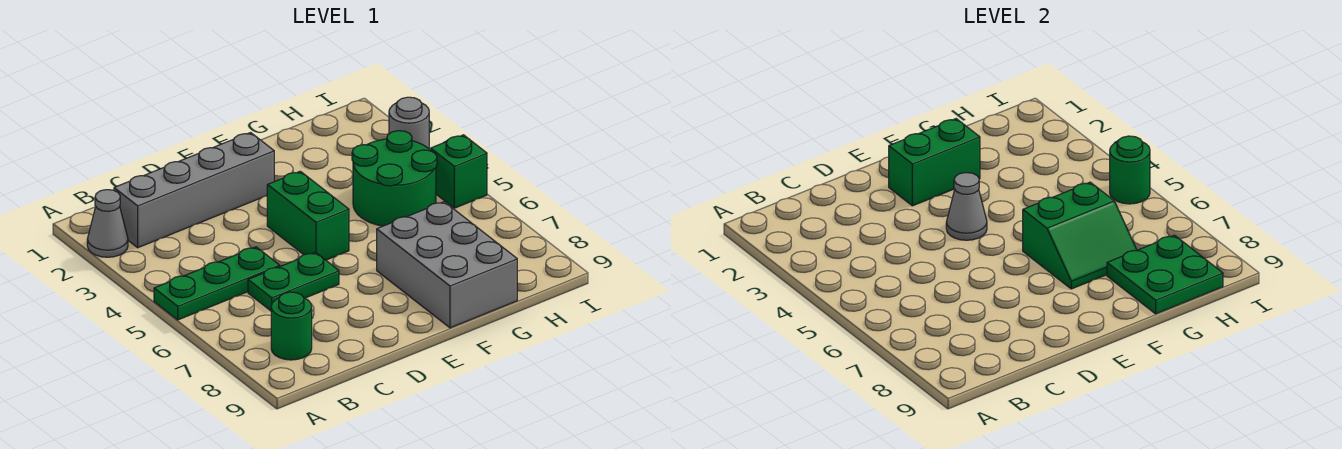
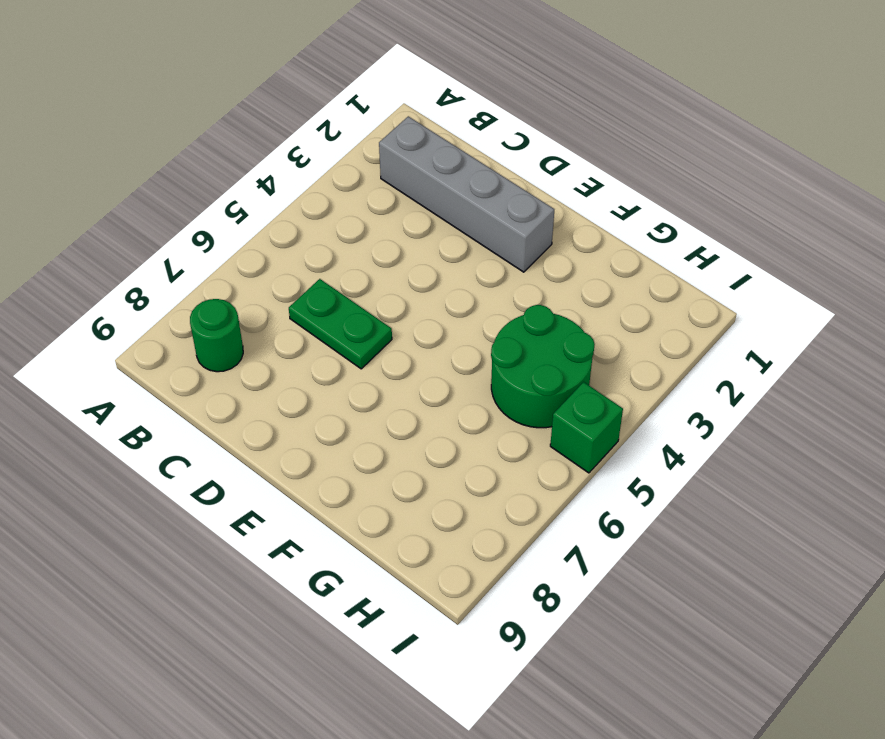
none -> grey 1x1 cone [87,190,128,257]
none -> green 1x3 plate [154,247,280,320]
none -> green 1x2 brick [267,171,349,260]

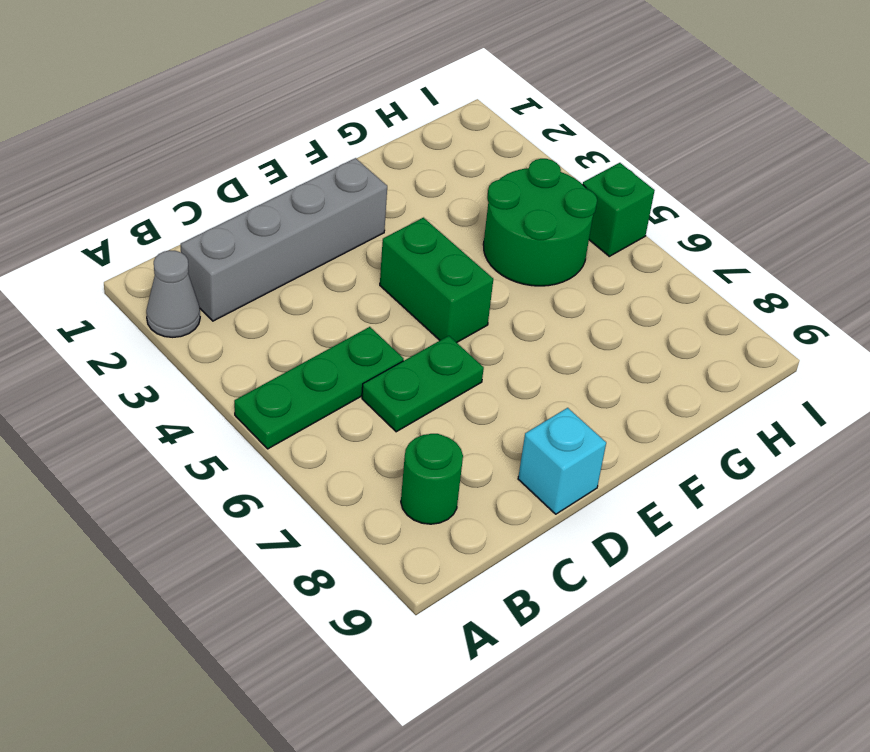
cyan 1x1 brick [518,408,606,514] -> none
none -> grey 2x3 brick [377,202,517,328]
none -> grey 1x1 round brick [389,97,429,148]
none -> green 1x2 brick [889,119,980,206]

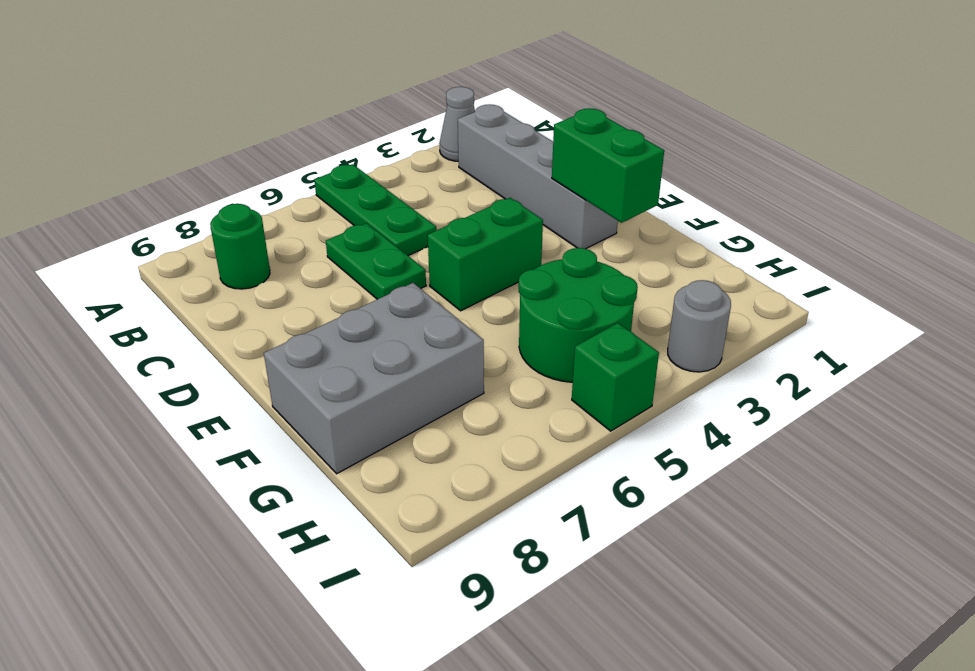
none -> grey 1x1 cone [946,173,987,240]
none -> green 2x2 slope [1023,182,1137,289]
none -> green 2x2 plate [1107,235,1223,314]

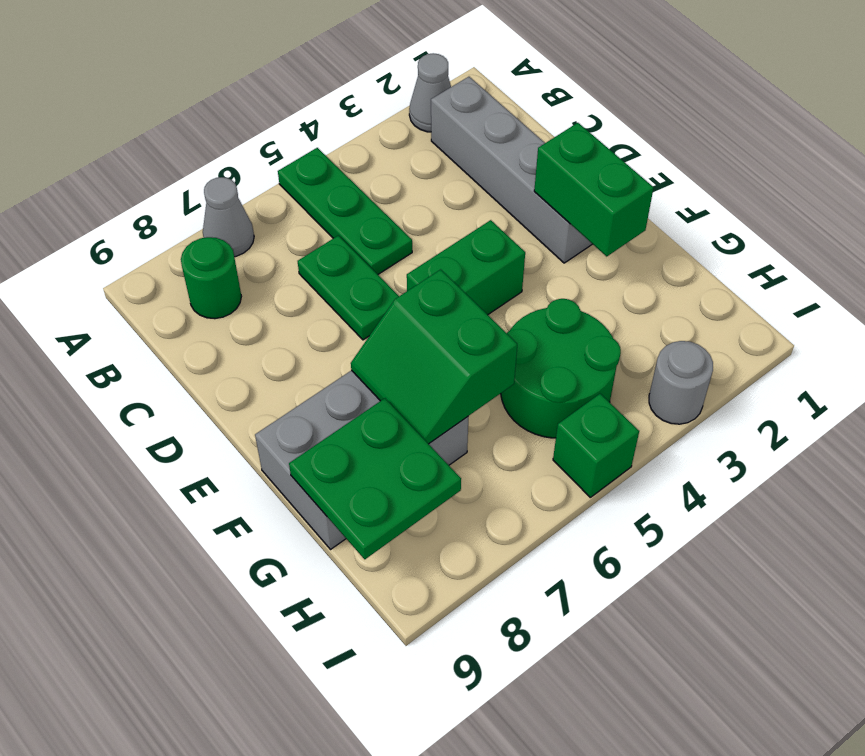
grey 1x1 cone [203,177,254,257] -> grey 1x1 cone moved to [946,173,987,240]
none -> green 1x1 round brick [1110,136,1150,204]

